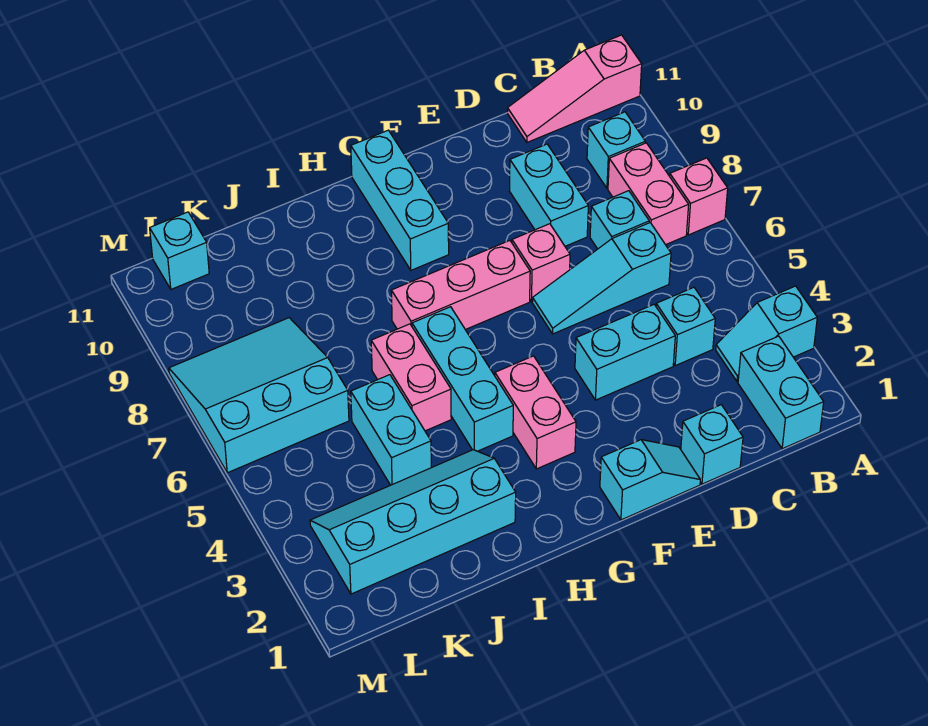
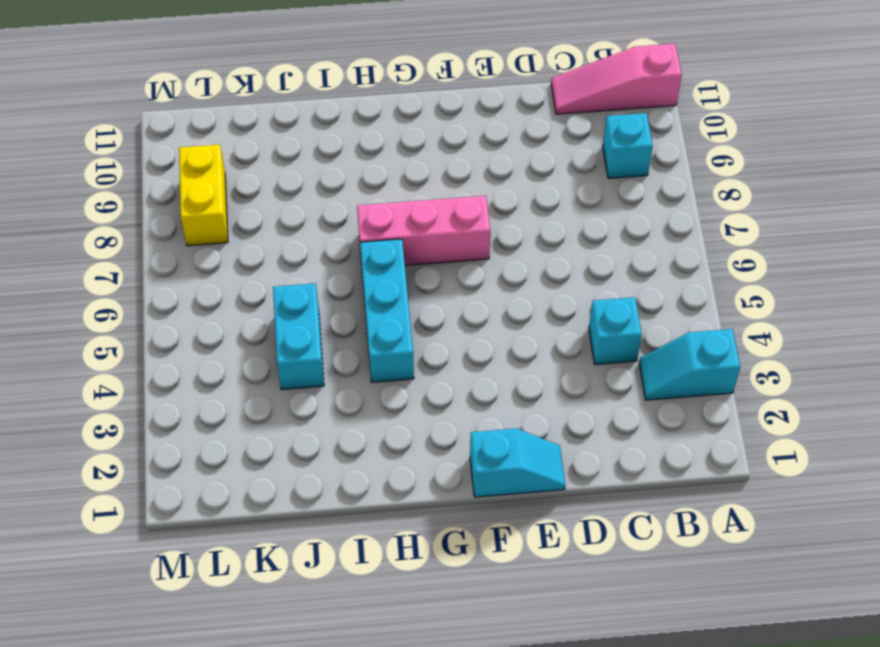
yellow 1x2 brick [179,145,228,246] -> cyan 3x3 slope [169,318,349,473]
none -> pink 1x1 brick [670,158,728,235]
none -> cyan 1x2 brick [738,336,824,449]
none -> pink 1x2 brick [608,143,689,245]

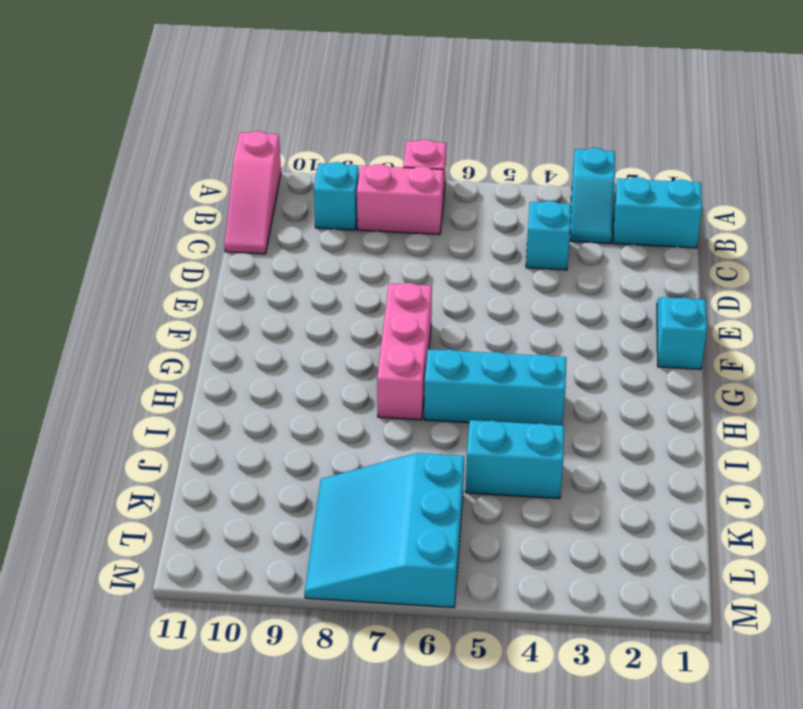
none -> cyan 1x3 slope [532,223,671,334]
none -> cyan 1x1 brick [590,191,649,249]
none -> cyan 1x1 brick [681,405,743,484]

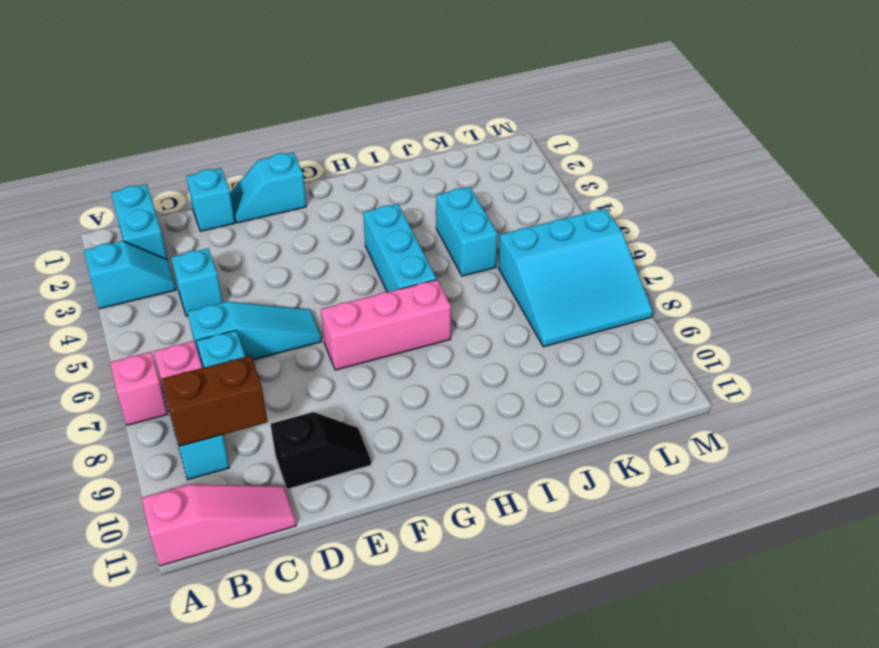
brown 1x2 brick [162,356,267,446] -> none
black 1x2 slope [271,412,371,489] -> none
none -> cyan 1x2 brick [575,305,675,400]
none -> cyan 1x2 brick [510,144,588,246]
none -> pink 1x1 brick [512,224,570,301]

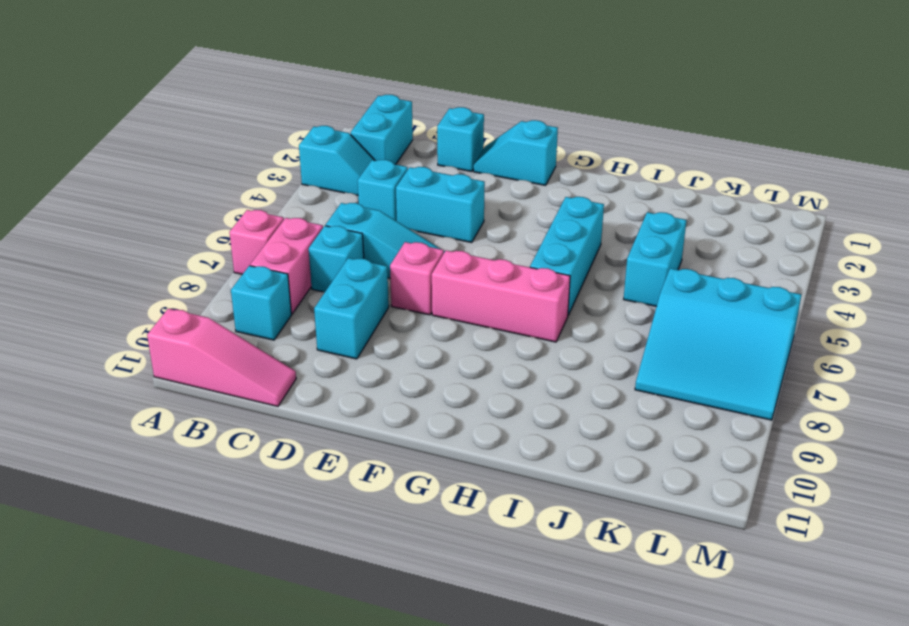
none -> pink 1x2 brick [495,356,576,469]
none -> cyan 1x3 brick [351,130,449,270]
none -> cyan 2x4 slope [310,450,516,594]

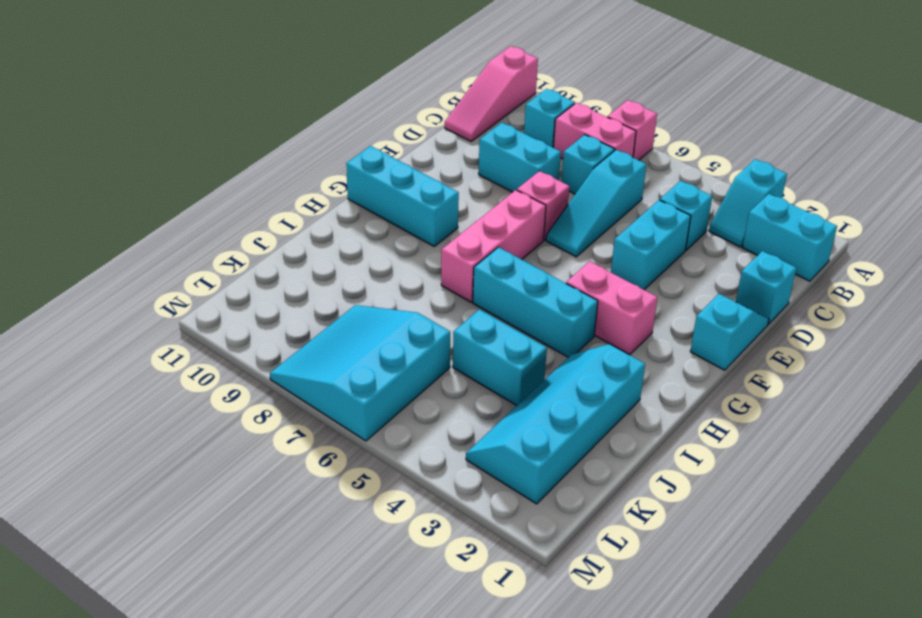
none -> pink 1x2 brick [371,324,451,431]
none -> cyan 1x1 brick [150,212,209,289]

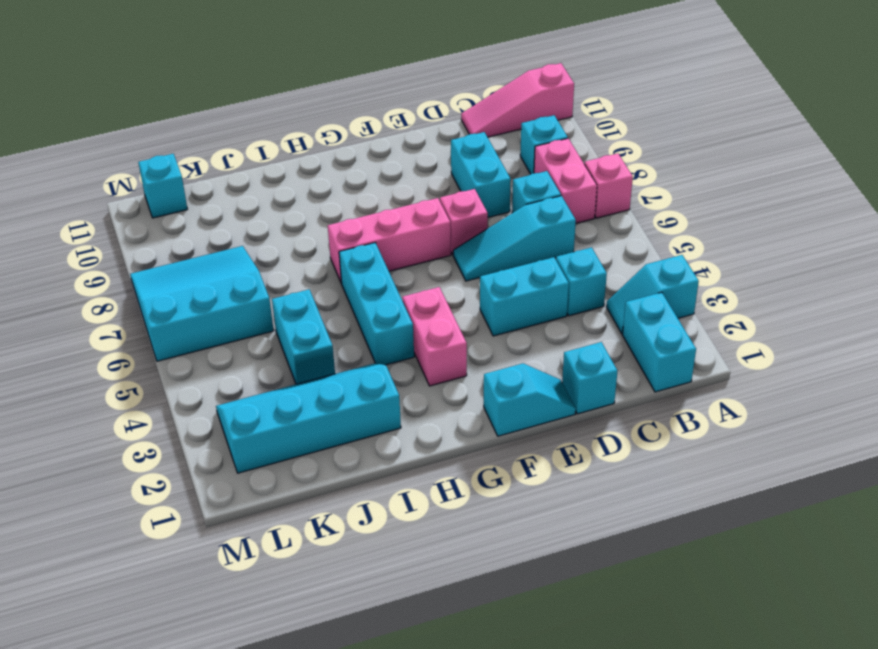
none -> cyan 1x3 brick [351,130,449,270]
none -> pink 1x2 brick [371,324,451,431]

